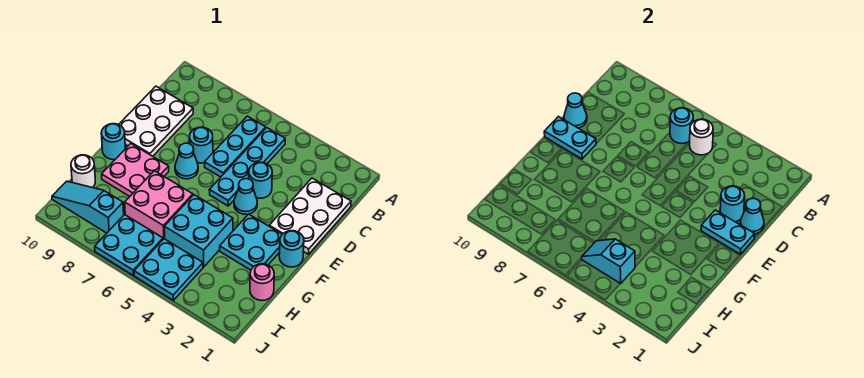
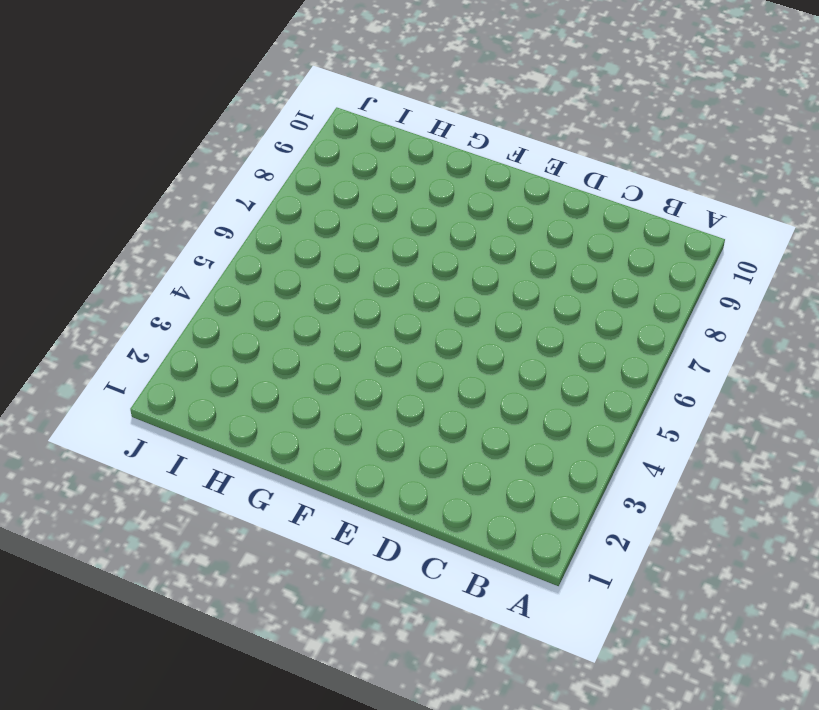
none -> cyan 1x4 plate [210,128,285,206]
none -> cyan 1x3 plate [205,116,266,177]
none -> white 2x3 plate [269,178,351,254]

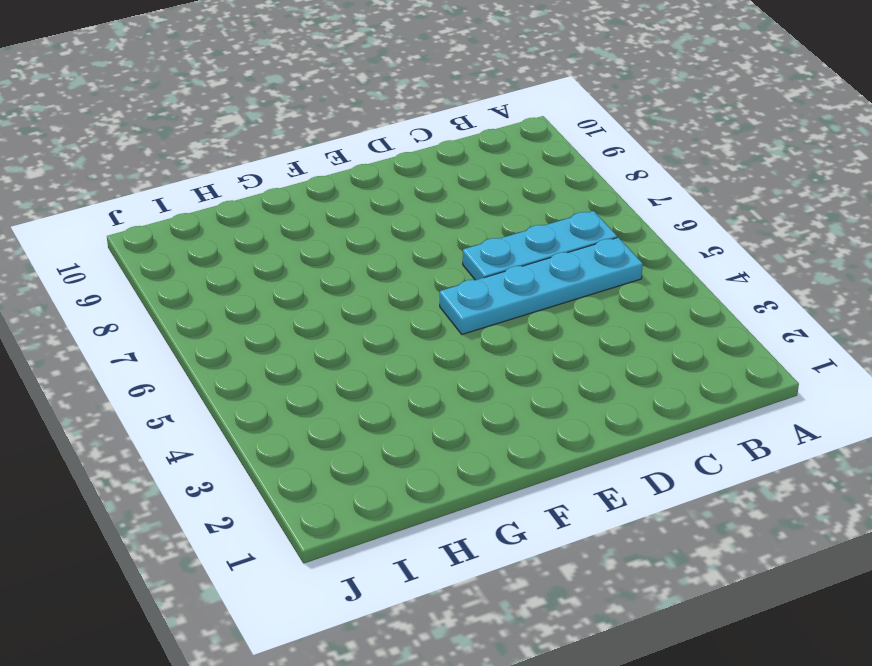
none -> white 2x3 plate [269,178,351,254]
none -> white 2x3 plate [119,86,193,156]
none -> cyan 1x1 round brick [249,162,272,198]

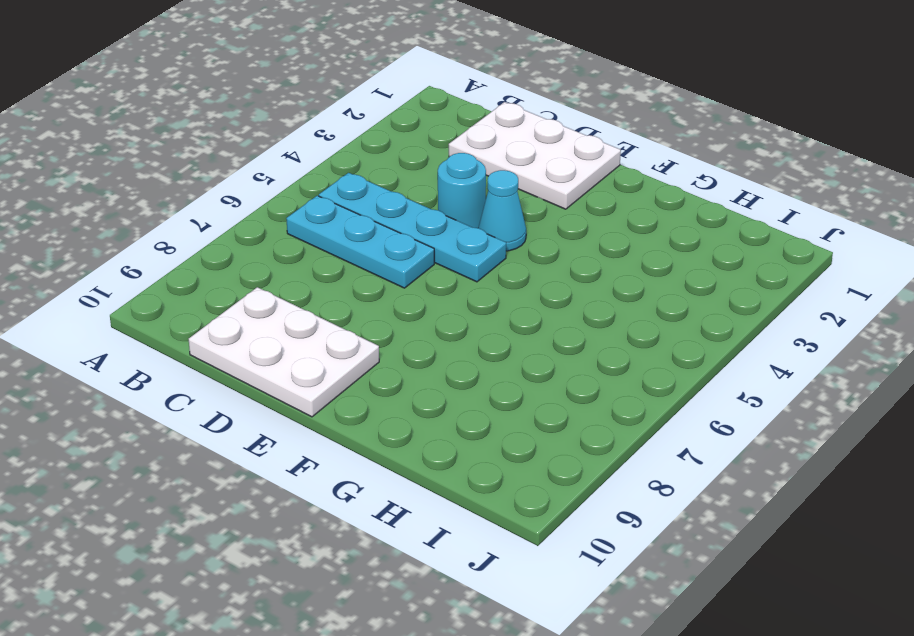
none -> cyan 1x1 round brick [190,127,213,163]
none -> cyan 1x1 cone [175,143,198,179]
none -> cyan 1x1 round brick [279,231,304,267]

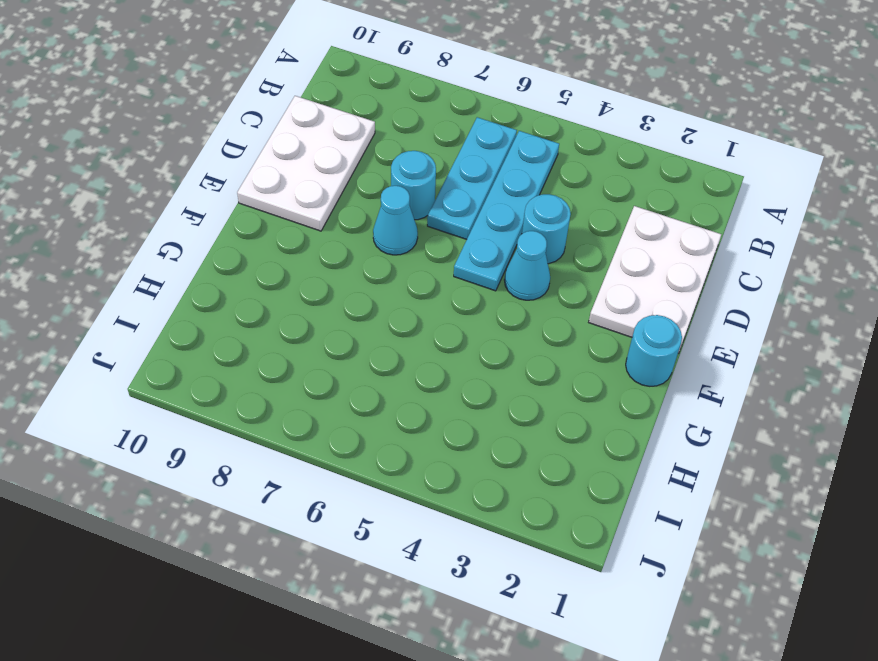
none -> cyan 2x2 plate [220,214,282,270]
none -> pink 2x2 plate [102,144,169,196]
none -> cyan 1x1 round brick [101,124,125,160]

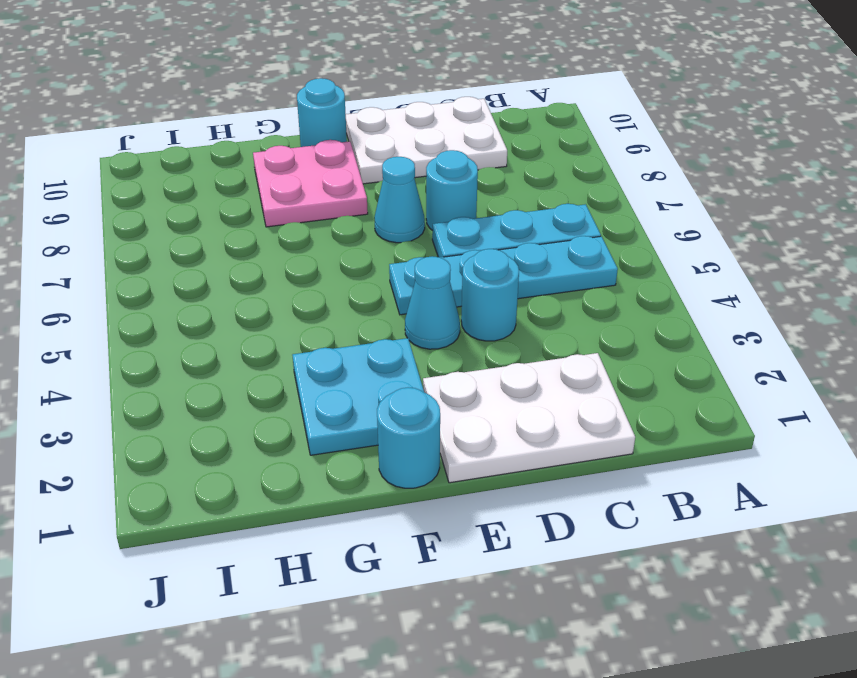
none -> cyan 2x2 brick [164,195,233,267]
none -> pink 2x2 brick [125,171,193,239]
none -> pink 1x1 round brick [250,264,274,300]

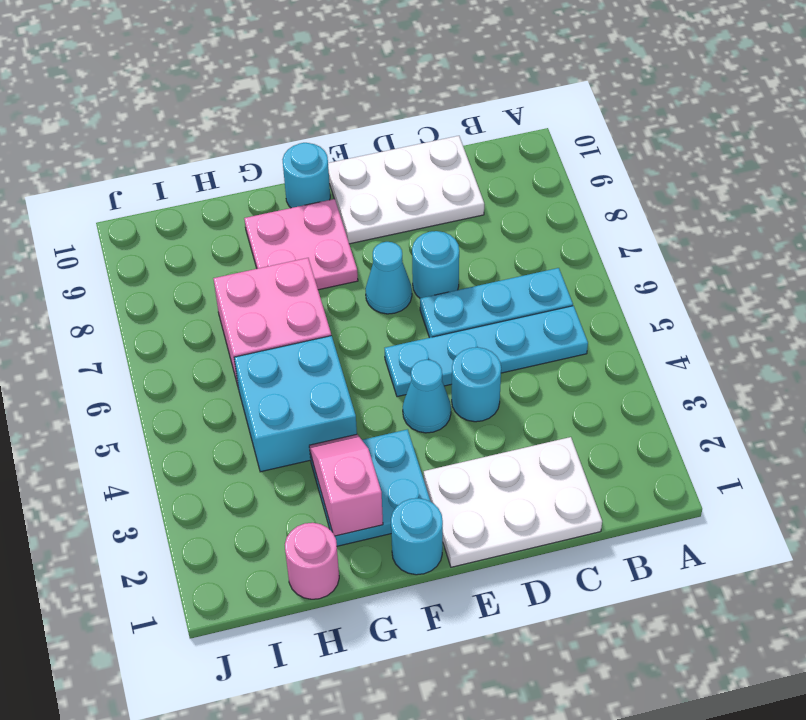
pink 1x2 slope [309,434,383,536] -> none
none -> white 1x1 round brick [71,155,95,188]
none -> cyan 2x2 plate [134,239,203,300]
none -> cyan 2x2 plate [95,215,163,275]

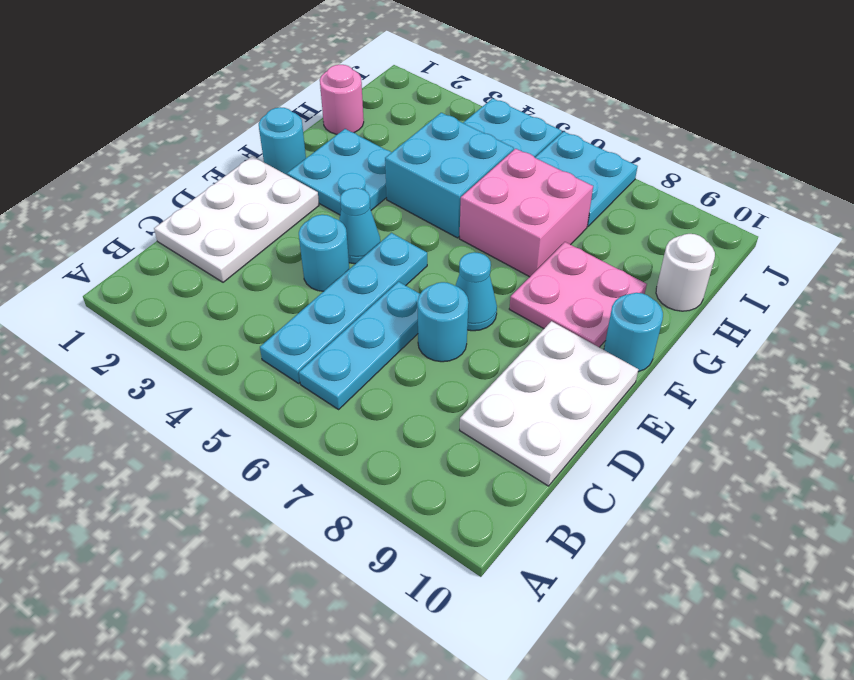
none -> cyan 1x3 slope [52,181,124,233]
none -> white 1x1 round brick [690,119,713,155]
none -> cyan 1x1 round brick [670,108,693,144]

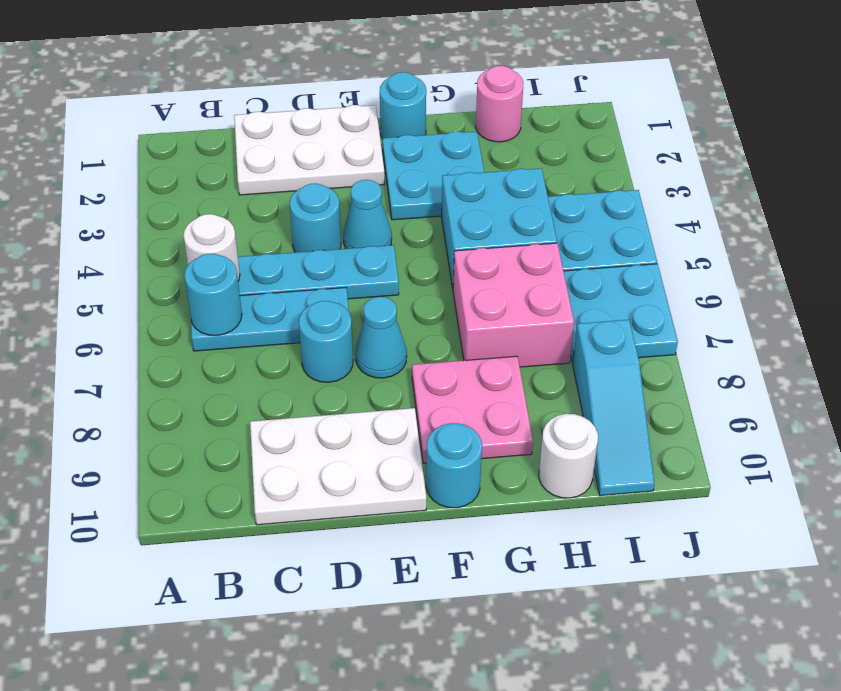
none -> cyan 1x1 cone [740,198,764,234]
none -> cyan 1x1 round brick [720,186,745,222]
none -> cyan 1x1 cone [564,93,587,128]

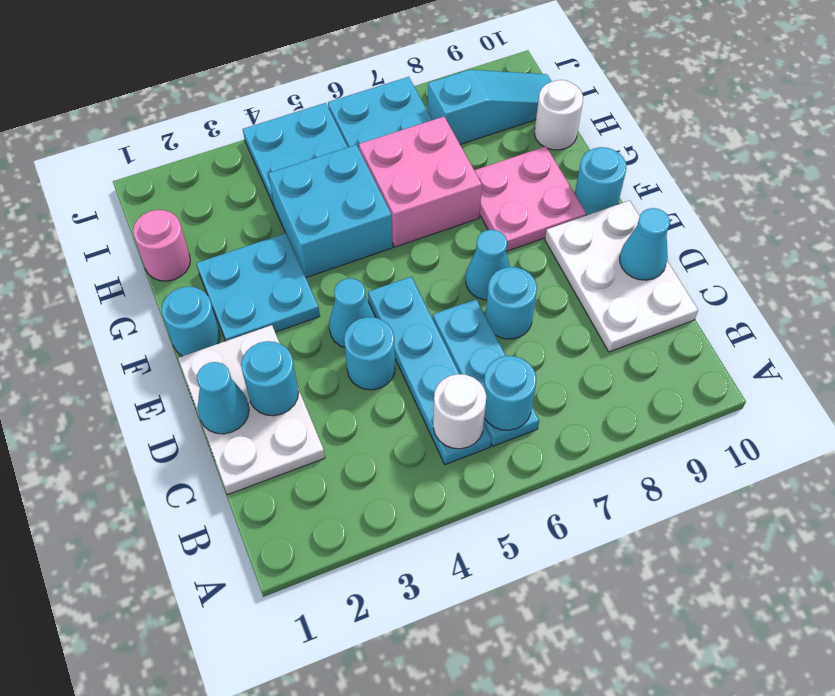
none -> cyan 1x2 plate [701,210,755,254]
none -> cyan 1x2 plate [544,117,596,159]
none -> cyan 1x2 slope [582,239,635,284]

